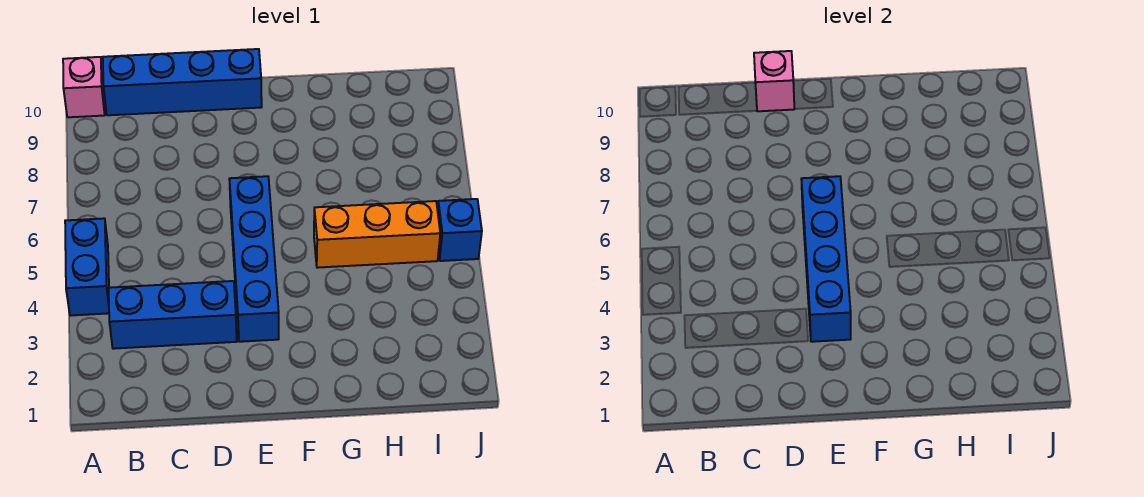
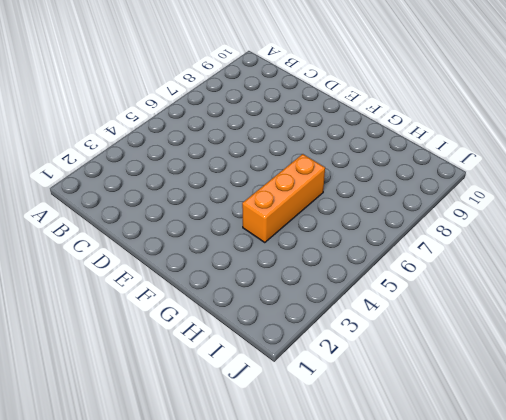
orange 1x3 brick [242,154,325,243] -> orange 1x3 brick turned to [314,201,440,268]
none -> blue 1x2 brick [65,218,109,316]
none -> pink 1x1 brick [63,57,105,117]

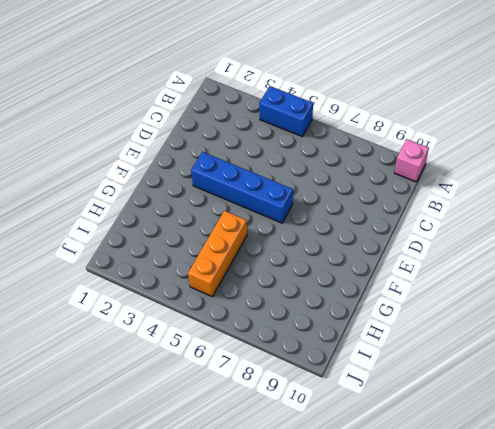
none -> blue 1x3 brick [109,281,237,349]
none -> blue 1x4 brick [103,49,262,115]

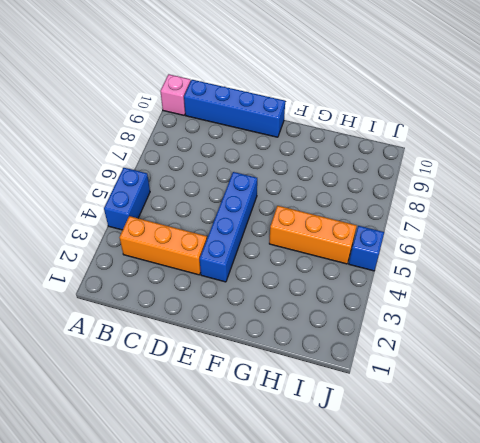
orange 1x3 brick [119,216,207,275] -> blue 1x3 brick [109,281,237,349]
none -> pink 1x1 brick [754,51,794,111]
none -> blue 1x4 brick [801,176,851,342]

